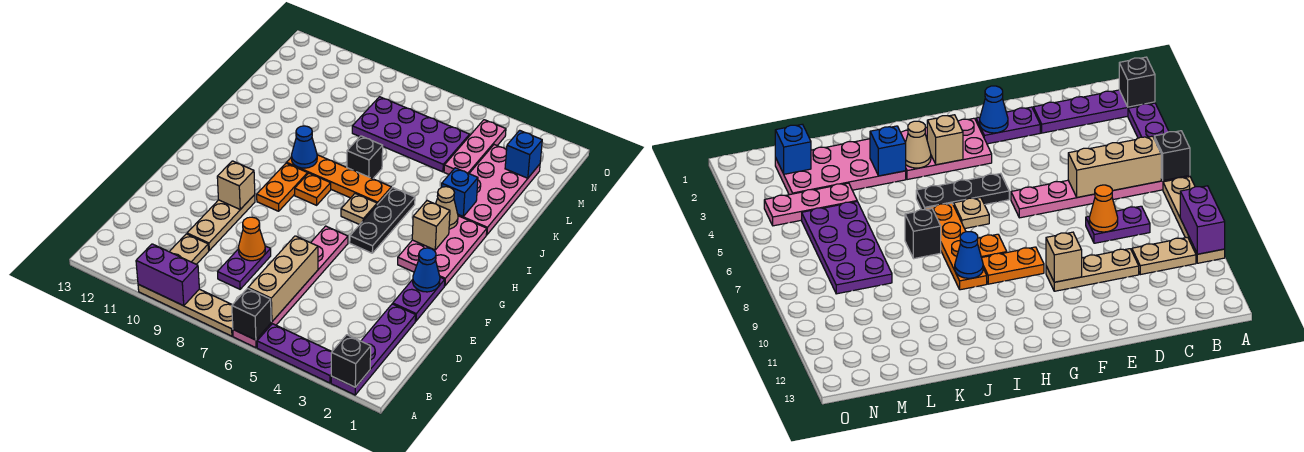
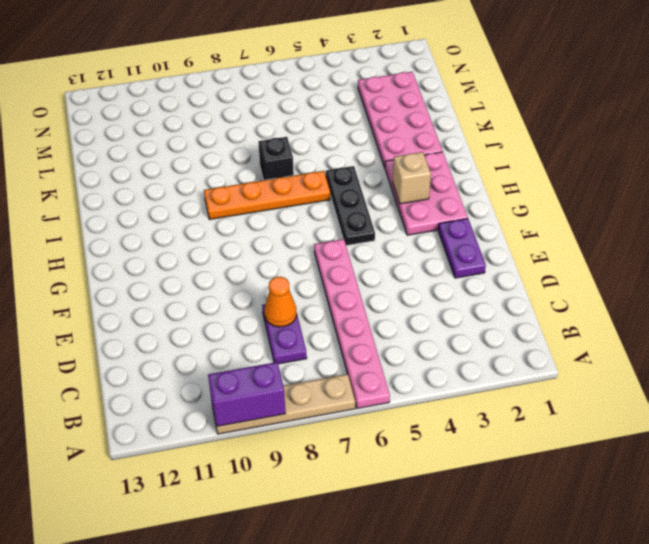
none -> purple 1x4 plate [331,304,416,395]
none -> purple 1x3 plate [257,324,332,383]
none -> tan 1x2 plate [169,234,209,264]
none -> tan 1x3 plate [187,195,255,250]

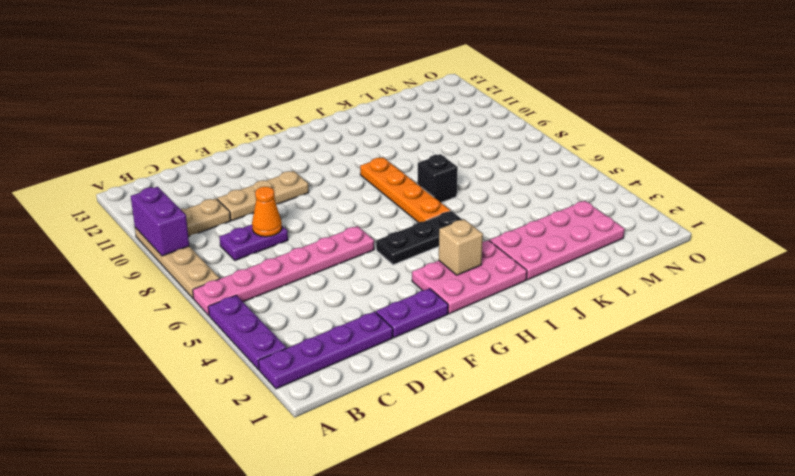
none -> orange 1x2 plate [257,163,308,211]
none -> tan 1x1 plate [341,194,377,225]
none -> orange 1x1 plate [295,173,331,205]
none -> pink 1x3 plate [444,120,506,174]

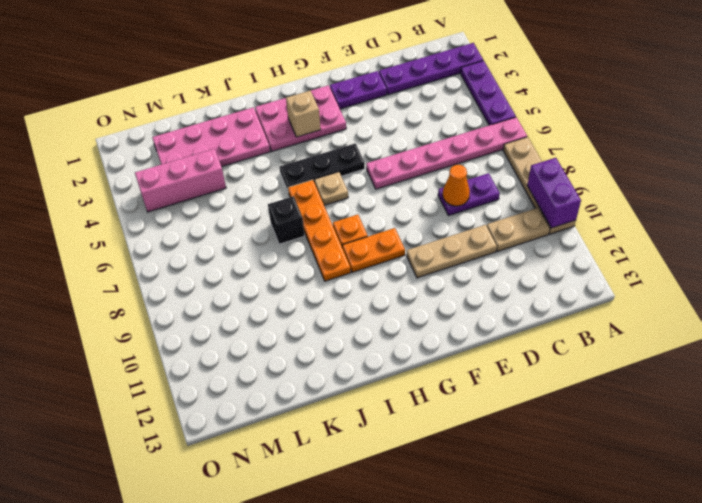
pink 1x3 brick [135,149,226,212] -> pink 1x3 plate [444,120,506,174]
none -> purple 2x4 plate [352,97,470,172]
none -> black 1x1 brick [331,335,371,387]
none -> black 1x1 brick [232,289,271,340]
none -> tan 1x3 brick [248,236,318,322]

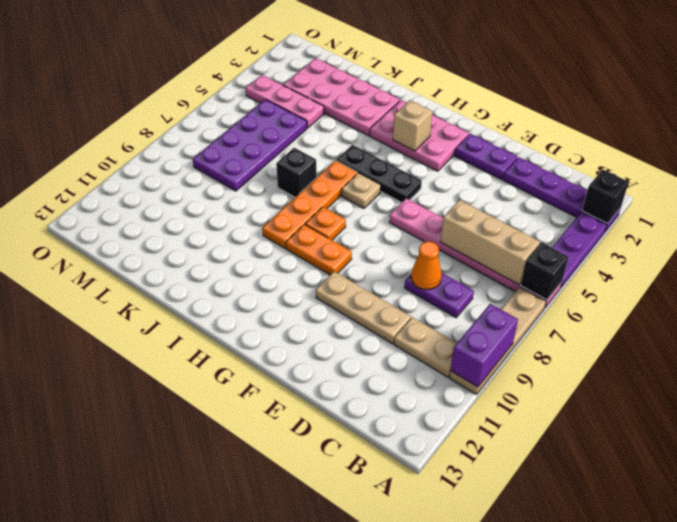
none -> blue 1x1 cone [413,248,440,292]
none -> tan 1x1 brick [217,161,255,209]
none -> tan 1x1 cone [436,187,458,229]
none -> blue 1x1 cone [291,126,317,168]

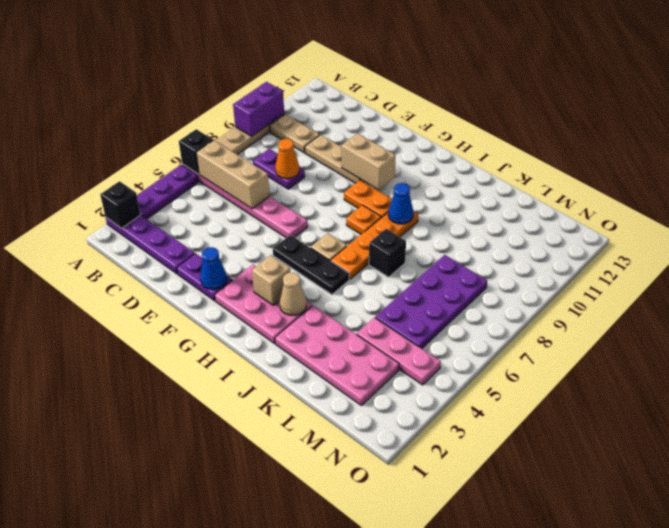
tan 1x2 brick [341,133,396,190] -> tan 1x1 brick [217,161,255,209]
none -> blue 1x1 brick [442,168,478,216]
none -> blue 1x1 brick [505,130,542,178]

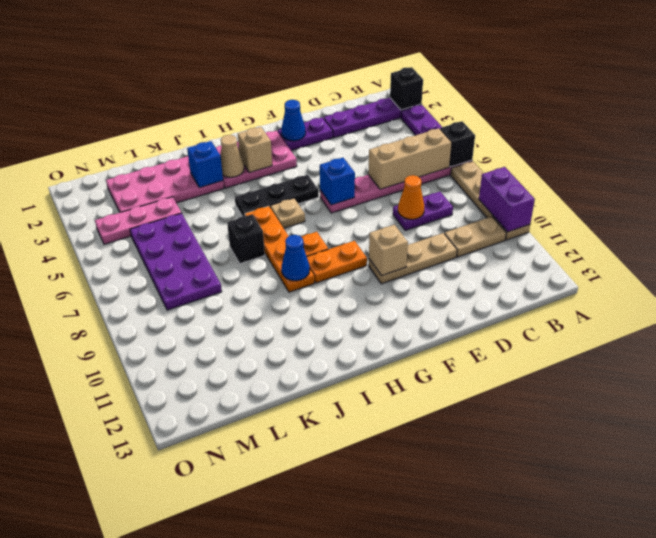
blue 1x1 brick [320,158,355,205] -> blue 1x1 brick moved to [505,130,542,178]

